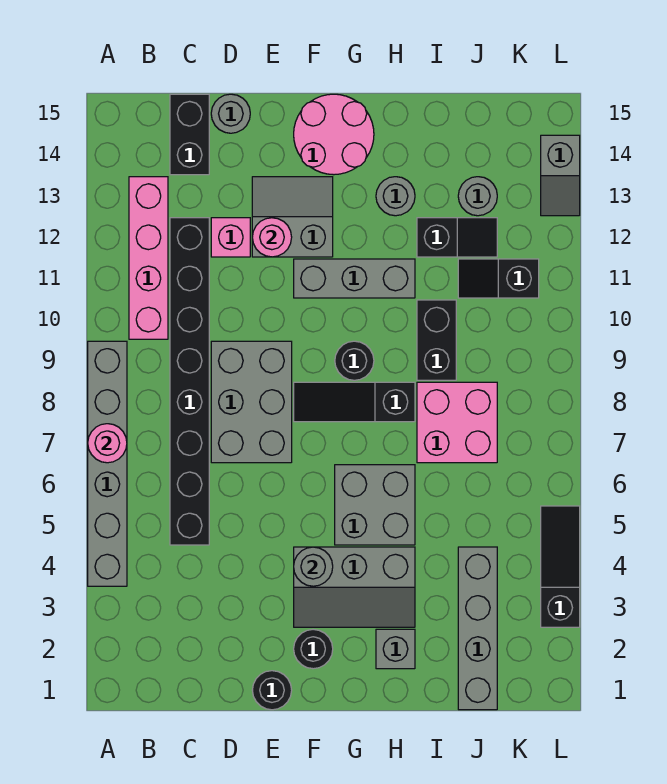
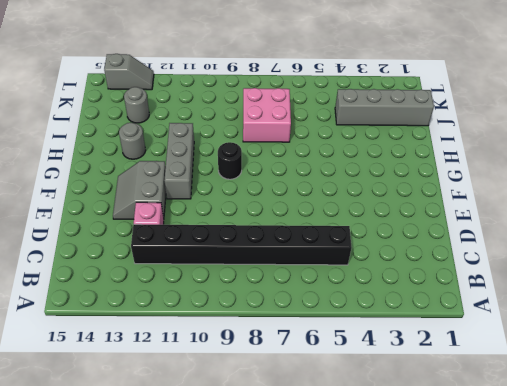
none -> grey 1x6 brick [88,341,127,586]
none -> pink 1x4 brick [129,177,168,339]
none -> black 1x2 brick [170,94,209,175]

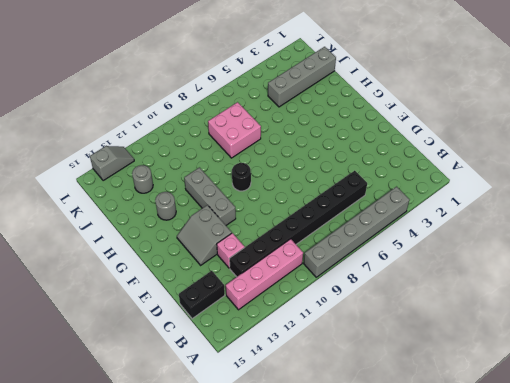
none -> grey 2x3 brick [211,341,292,463]
none -> grey 1x1 round brick [211,94,250,133]
none -> black 1x1 round brick [252,671,292,710]

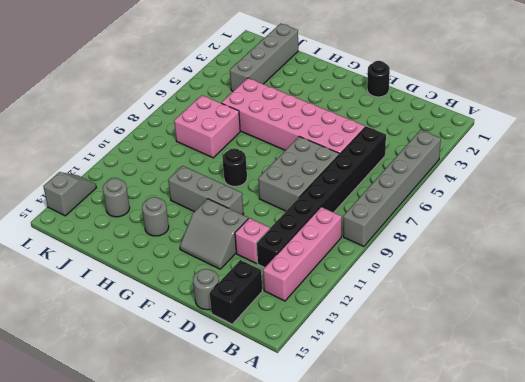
pink 2x6 brick [222,78,365,155] -> grey 2x2 brick [335,465,415,545]
none -> black 1x1 round brick [294,629,333,669]
none -> grey 2x3 slope [294,547,415,627]
none -> black 1x3 slope [294,382,415,422]

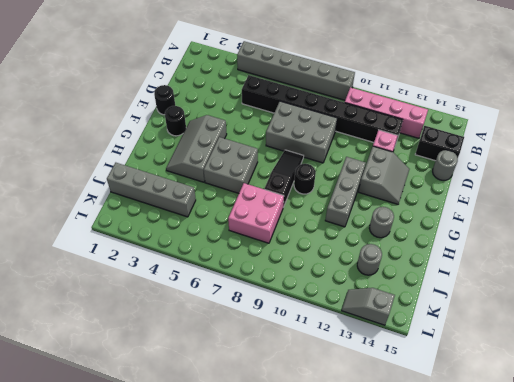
none -> pink 2x2 round brick [294,94,374,175]
none -> grey 1x1 brick [376,629,415,669]
none -> black 1x2 brick [417,300,456,380]

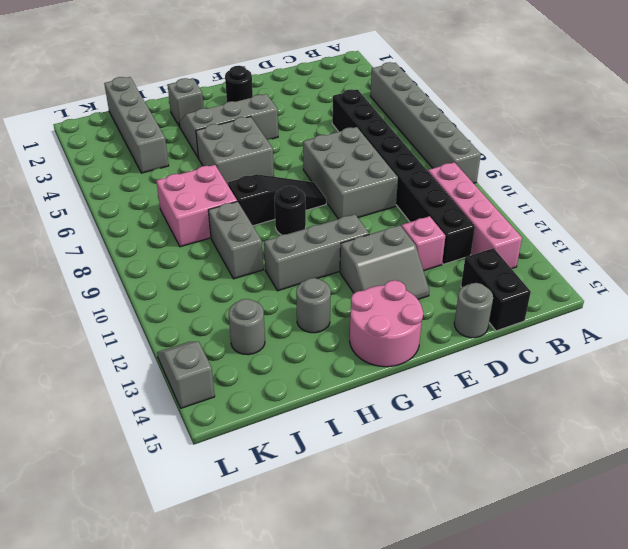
grey 1x2 brick [208,201,263,279] -> black 1x2 brick [417,300,456,380]
none -> black 1x1 round brick [252,671,292,710]
none -> black 1x2 slope [417,218,497,257]
none -> black 1x2 slope [458,259,539,298]

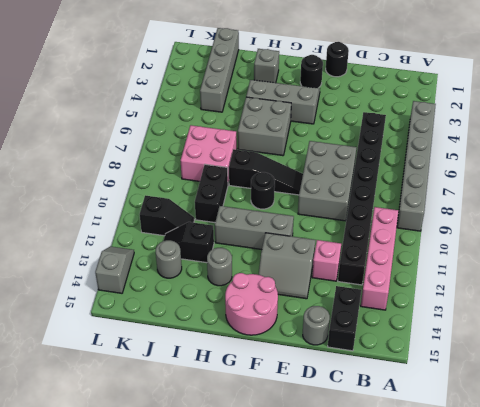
none -> black 1x3 slope [541,506,580,627]
none -> pink 1x1 round brick [88,424,127,463]
none -> pink 1x1 round brick [252,218,292,257]

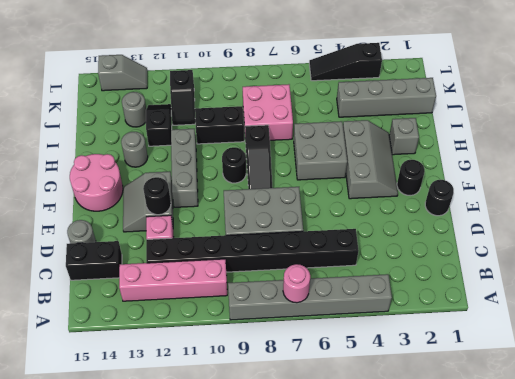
black 1x1 round brick [143,177,171,215] -> pink 1x1 round brick [252,218,292,257]
none -> grey 1x1 round brick [294,547,333,586]

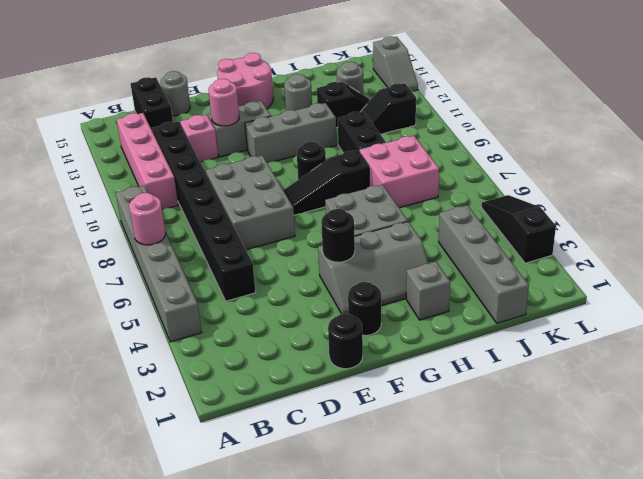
black 1x1 round brick [321,209,355,262] -> grey 1x1 round brick [294,547,333,586]

